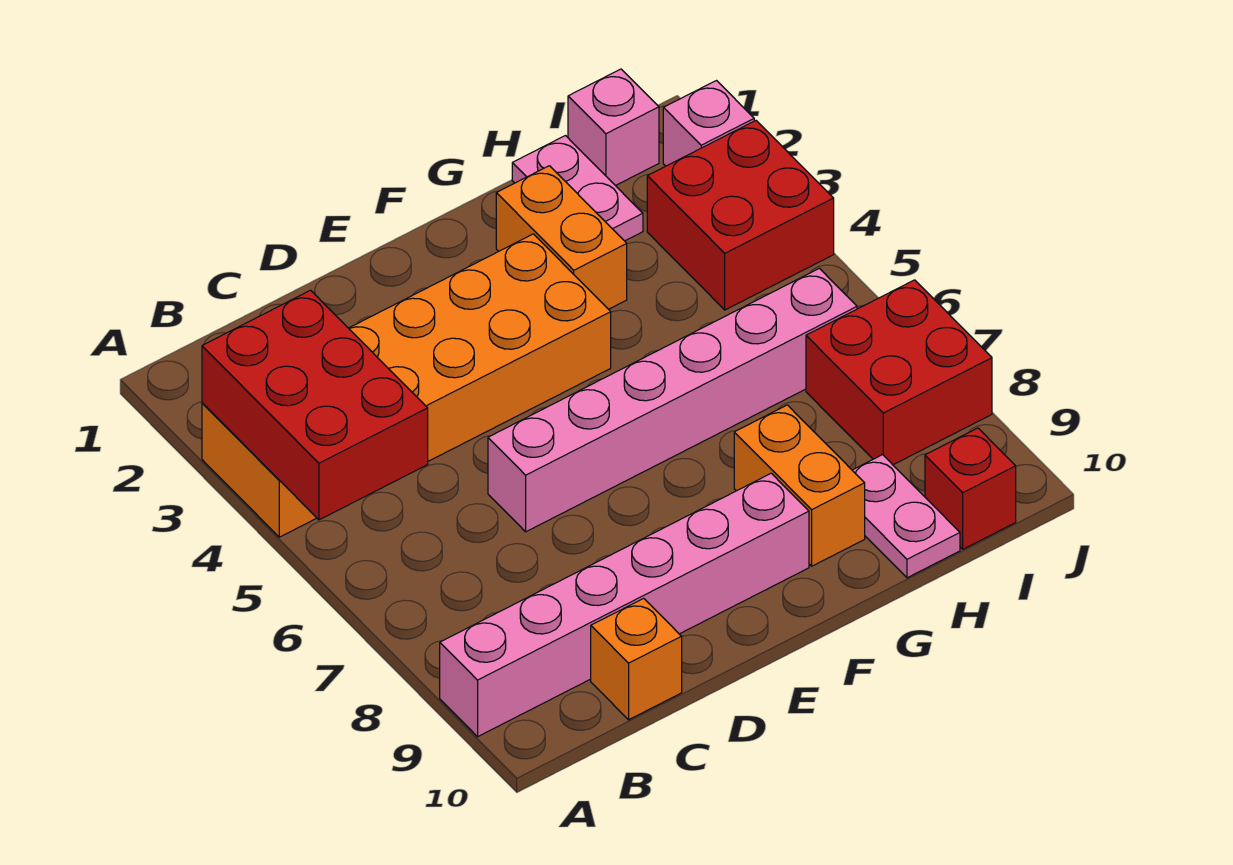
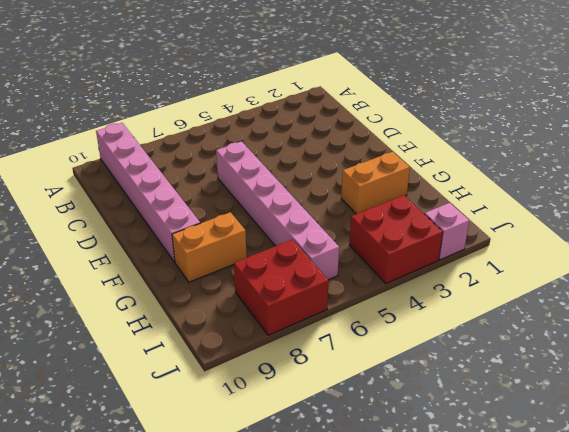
none -> orange 2x6 brick [202,234,611,537]
none -> orange 1x1 brick [591,598,682,720]
none -> pink 1x2 plate [512,136,643,241]

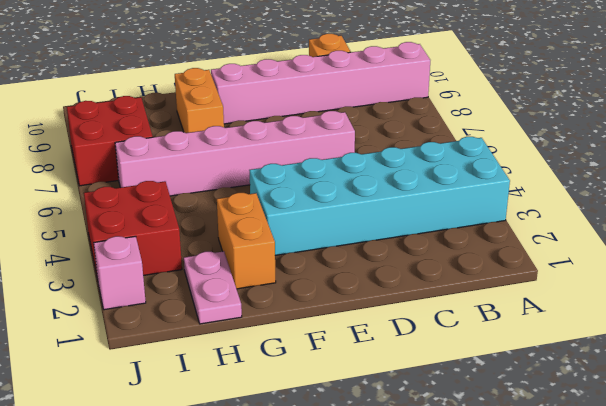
cyan 2x6 brick [249,137,510,255] -> orange 2x6 brick [202,234,611,537]
none -> pink 1x2 plate [852,455,960,578]
none -> pink 1x1 brick [568,69,659,186]
none -> red 1x1 brick [925,428,1016,549]

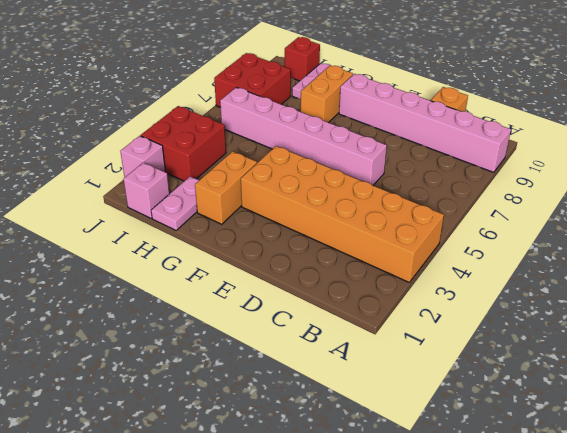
none -> red 2x3 brick [202,290,428,520]

